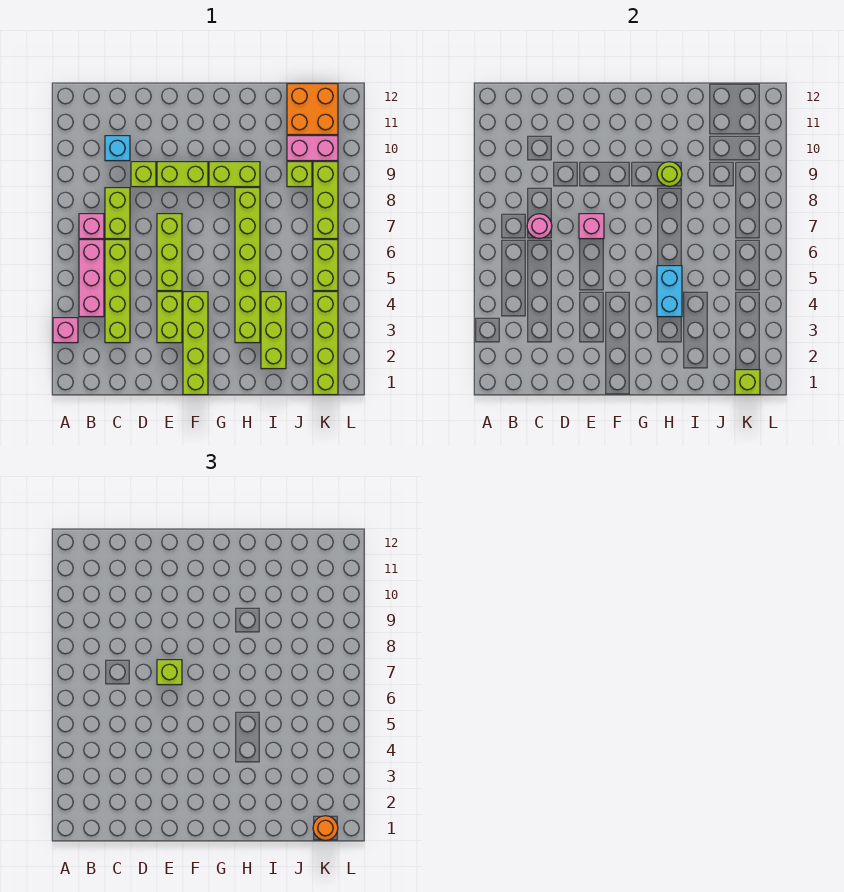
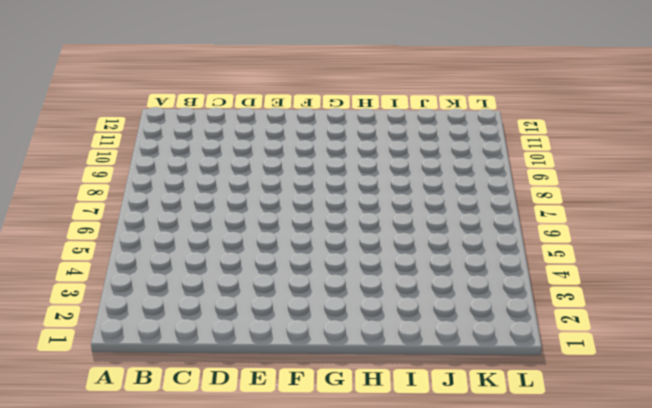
none -> pink 1x1 brick [53,318,78,343]
none -> pink 1x3 brick [79,240,104,317]
none -> pink 1x1 brick [79,214,104,239]

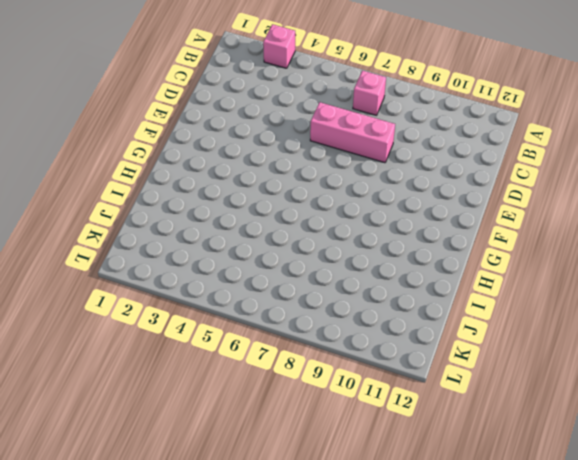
pink 1x3 brick [310,102,395,163] -> pink 1x3 brick moved to [79,240,104,317]
none -> lime 1x4 brick [105,240,130,343]
none -> lime 1x2 brick [105,188,130,239]
none -> cyan 1x1 brick [105,136,130,161]

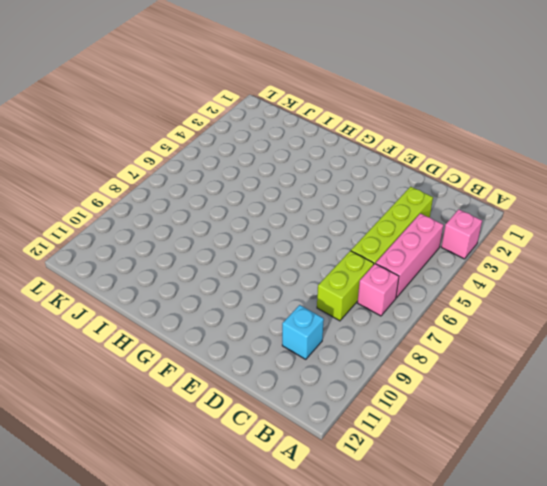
none -> lime 1x1 brick [131,162,156,187]
none -> lime 1x2 brick [157,292,182,343]
none -> lime 1x3 brick [157,214,182,291]

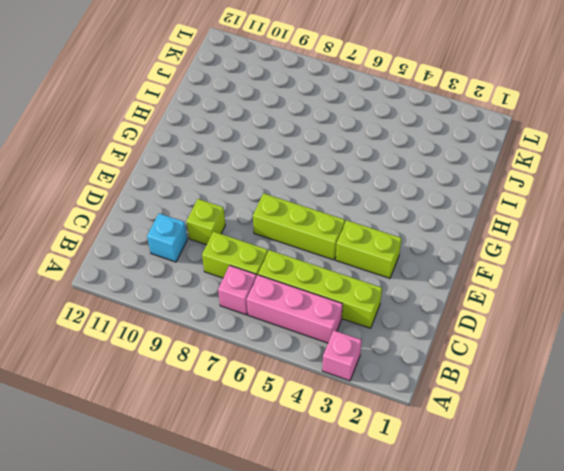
none -> lime 1x2 brick [157,162,208,187]
none -> lime 1x4 brick [183,292,208,395]
none -> lime 1x2 brick [209,162,260,187]

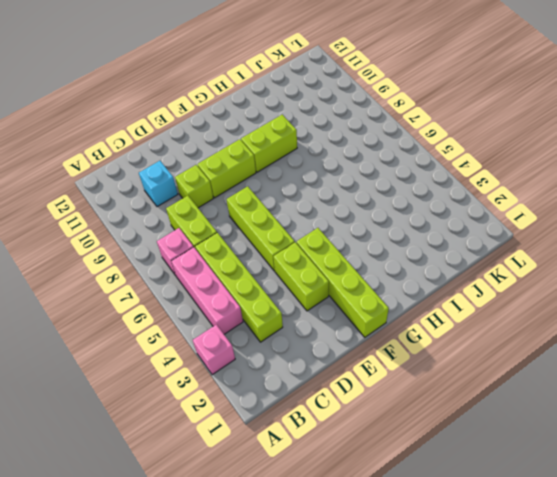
none -> lime 1x6 brick [235,188,260,343]
none -> lime 1x3 brick [261,292,286,369]
none -> lime 1x1 brick [287,162,312,187]

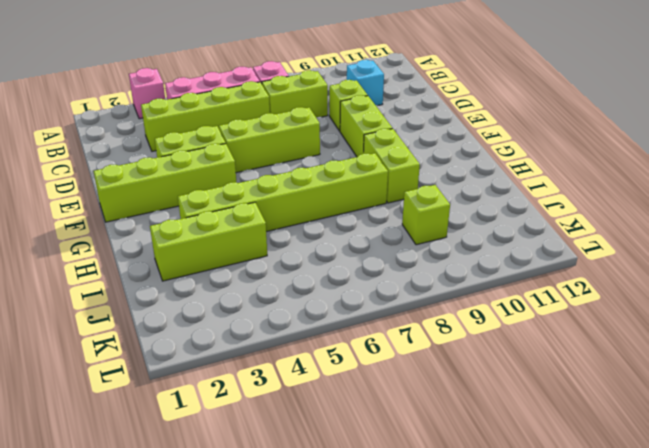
none -> pink 1x2 brick [287,136,338,161]
none -> orange 2x2 brick [287,84,338,135]
none -> lime 1x4 brick [313,292,338,395]

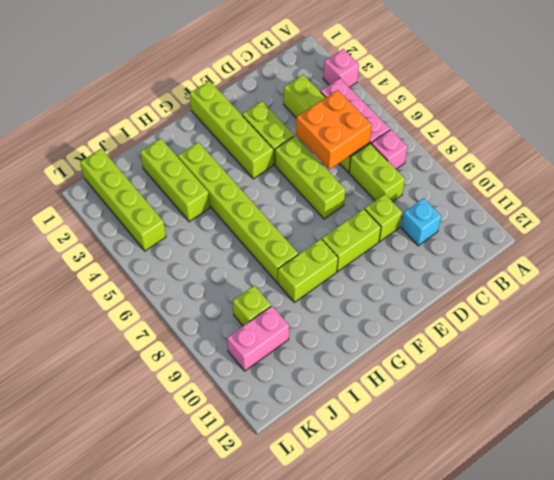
orange 2x2 brick [296,90,372,170] -> orange 2x2 brick moved to [287,84,338,135]
none -> lime 1x2 brick [313,240,338,291]
none -> lime 1x3 brick [313,162,338,239]
none -> pink 1x1 round brick [527,214,552,238]

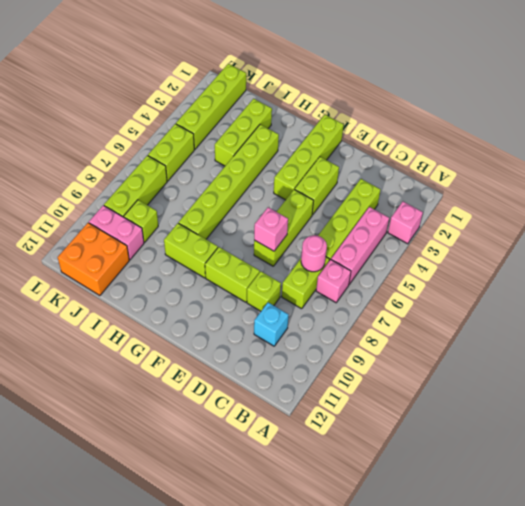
none -> cyan 1x2 brick [657,266,682,317]
none -> lime 1x1 round brick [657,162,682,186]
none -> lime 1x1 brick [735,370,760,395]

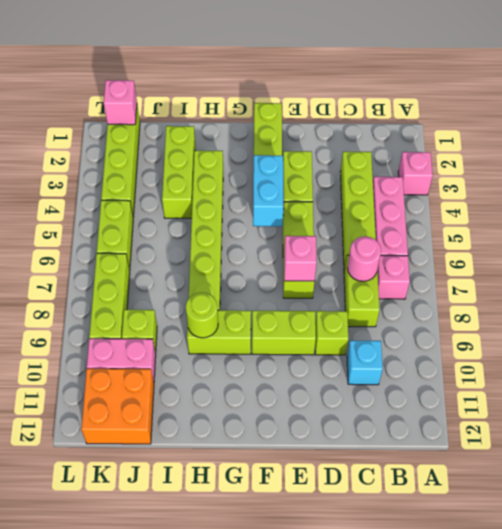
cyan 1x2 brick [253,155,283,226] -> cyan 1x2 brick moved to [657,266,682,317]
pink 1x1 brick [104,80,137,125] -> lime 1x1 brick [735,370,760,395]
none -> lime 1x1 brick [157,660,182,685]
none -> orange 1x1 round brick [313,816,338,840]

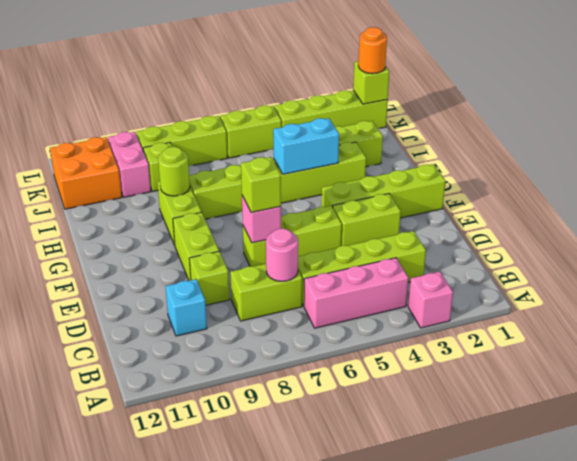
none -> pink 1x1 brick [79,214,104,239]

